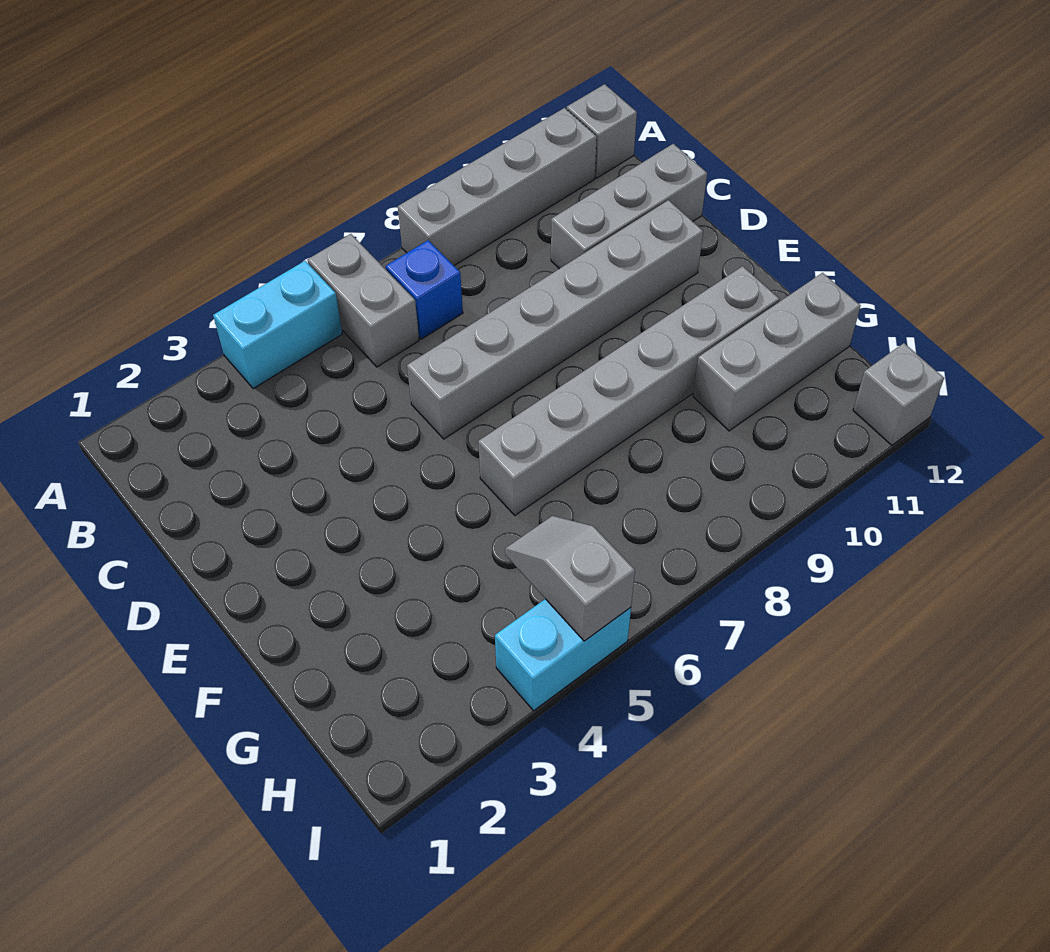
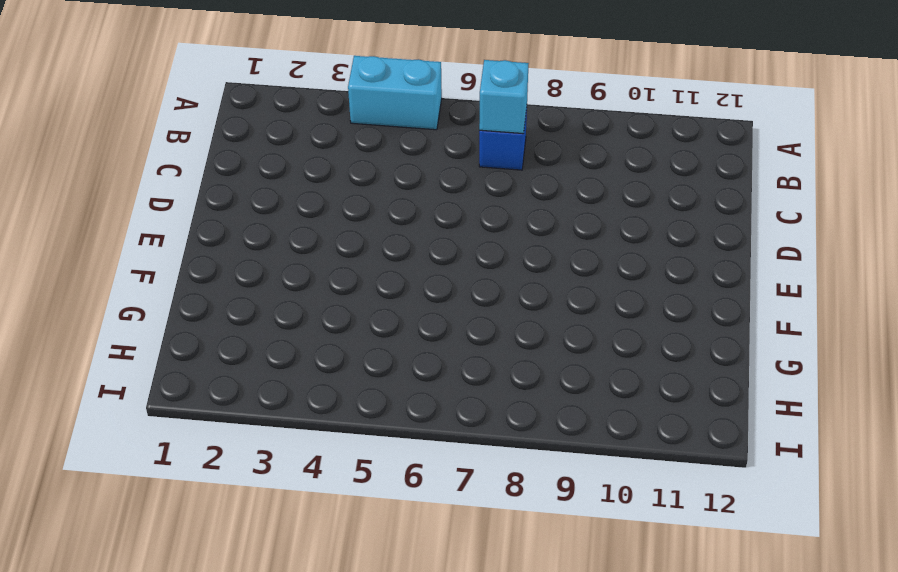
cyan 1x1 brick [479,60,529,134] -> none
none -> grey 1x2 brick [308,234,419,367]
none -> grey 1x4 brick [398,108,597,265]
none -> grey 1x1 brick [567,84,637,178]

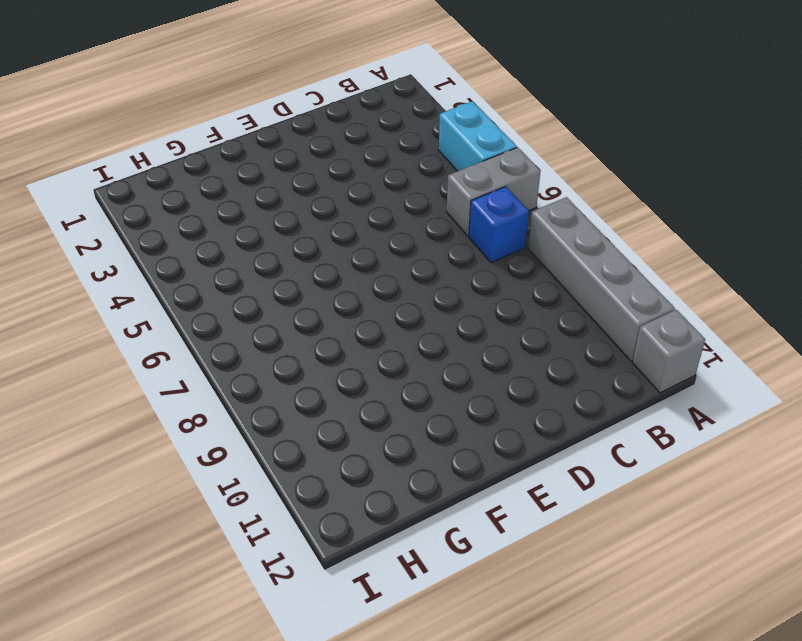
none -> grey 1x3 brick [551,144,707,269]
none -> grey 1x6 brick [407,200,703,439]
none -> grey 1x6 brick [478,266,779,515]

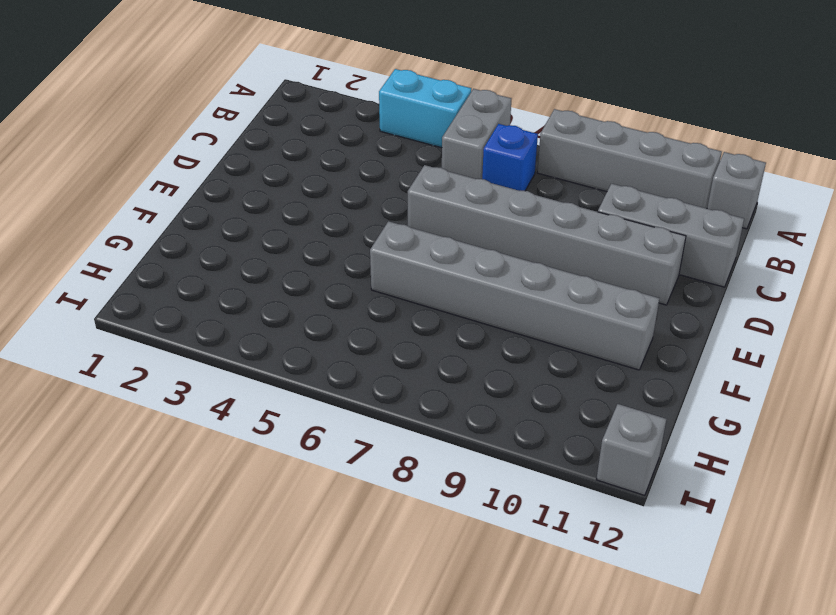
none -> grey 1x3 brick [693,273,861,431]
none -> cyan 1x2 brick [495,599,631,711]
none -> grey 1x2 slope [505,516,635,641]

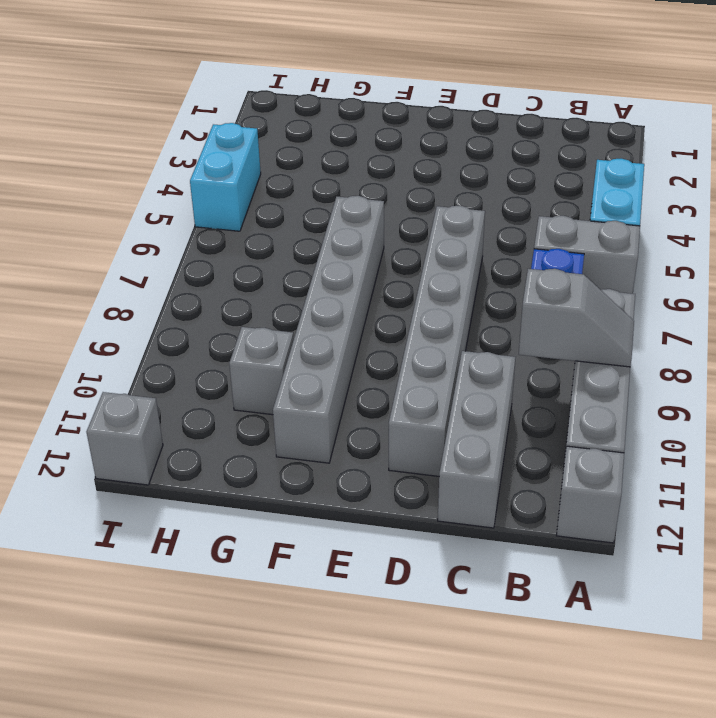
grey 1x2 slope [519,269,634,367] -> grey 1x2 slope moved to [505,516,635,641]
grey 1x1 brick [229,327,294,415] -> grey 1x3 brick [693,273,861,431]

